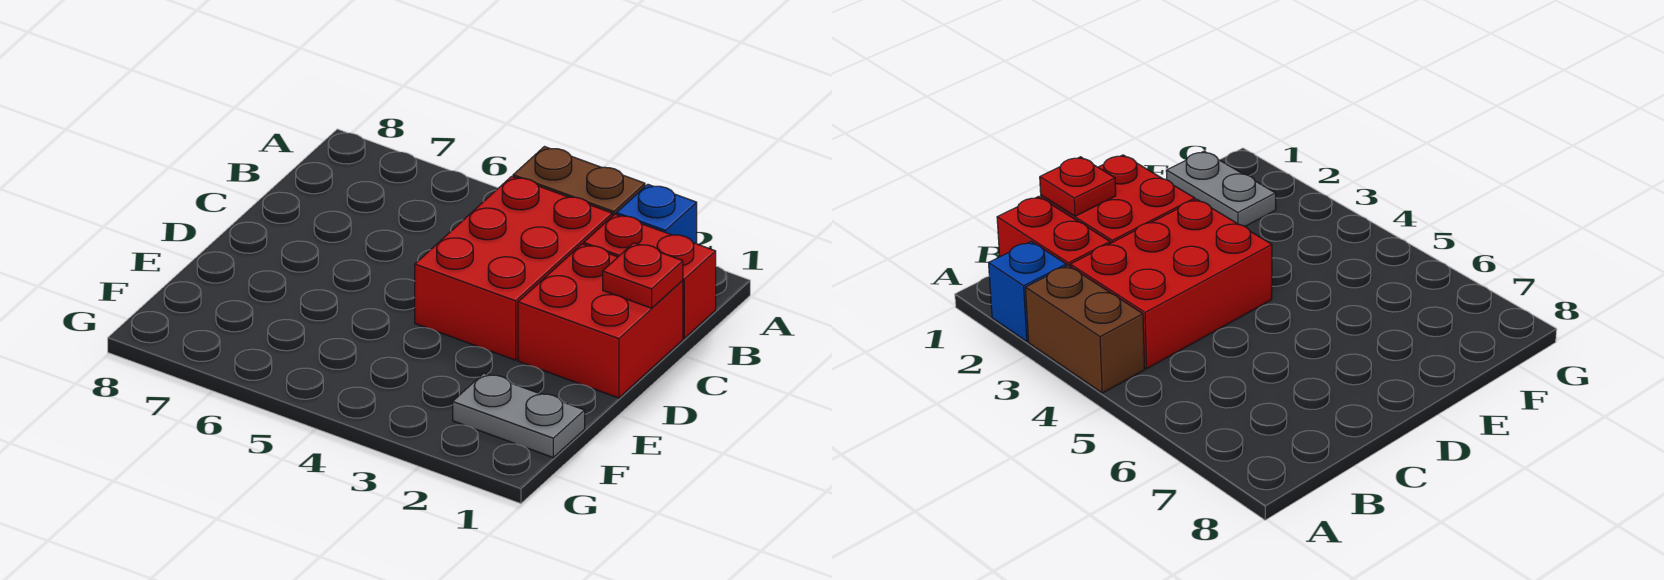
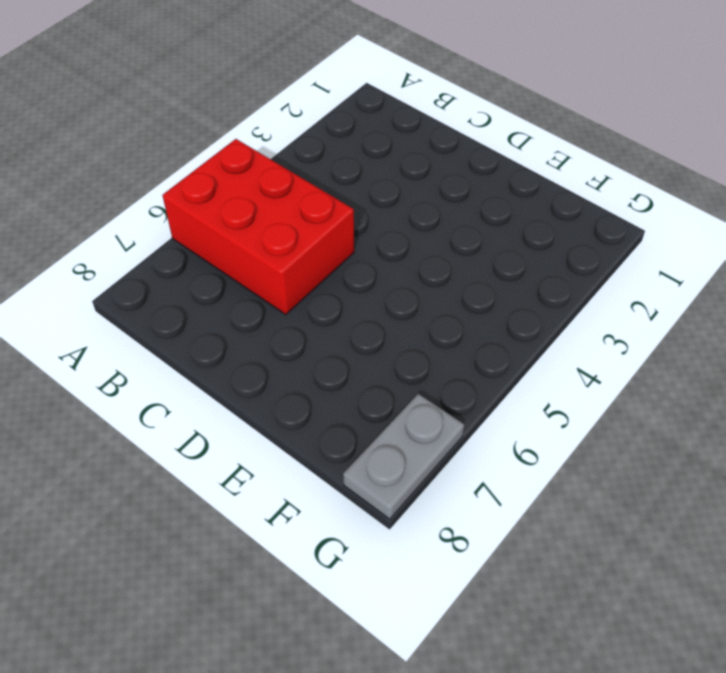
red 2x3 brick [162,139,354,315] -> red 2x3 brick moved to [415,176,612,360]
grey 1x2 plate [343,394,464,519] -> grey 1x2 plate moved to [453,373,585,457]
none -> blue 1x1 brick [616,184,697,244]
none -> brown 1x2 brick [513,147,645,216]

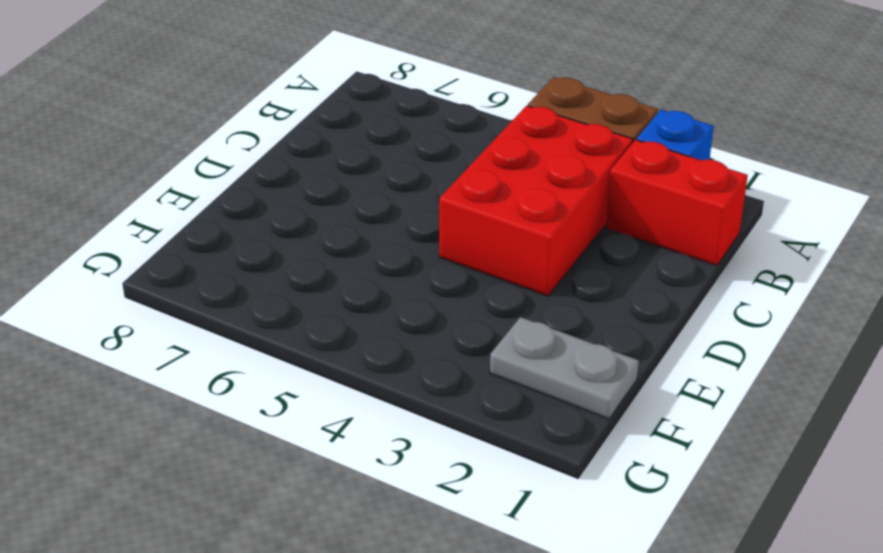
none -> red 2x2 brick [518,244,683,398]
none -> red 1x1 plate [603,243,683,308]

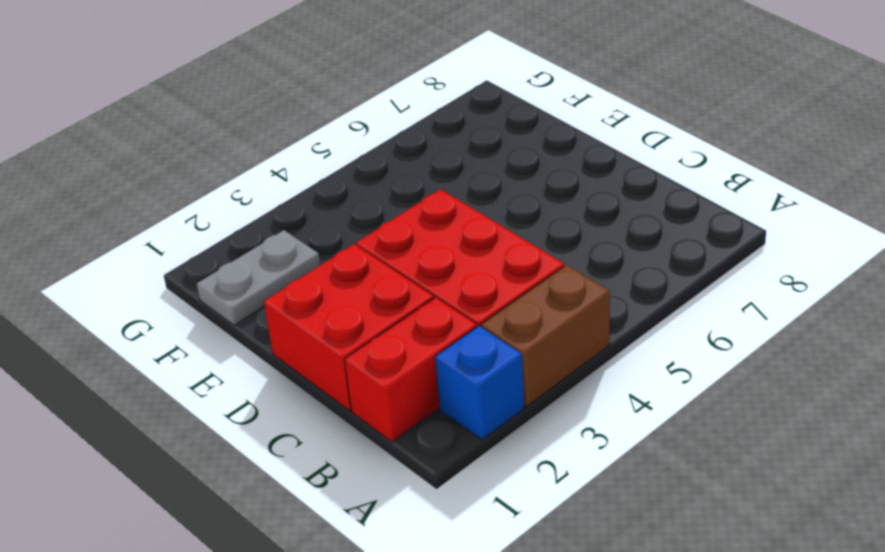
none -> red 1x1 plate [603,243,683,308]

